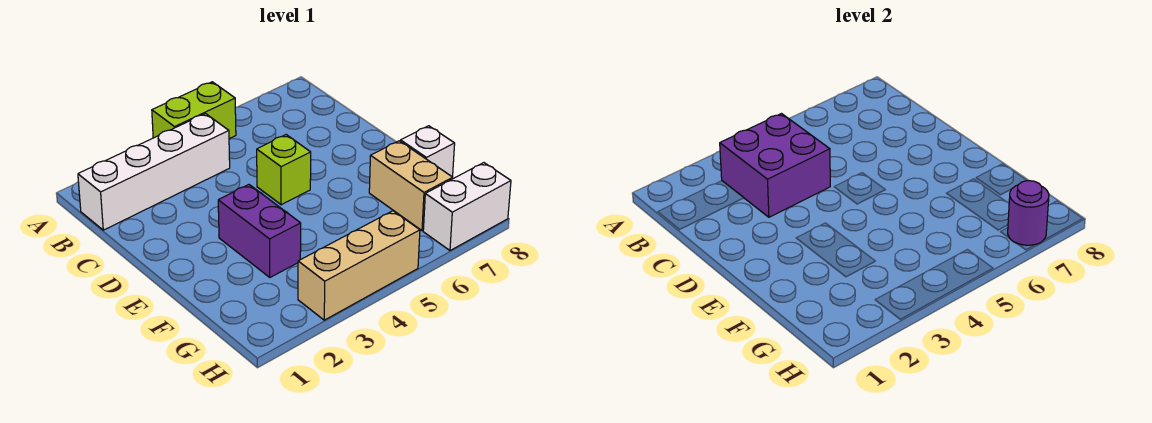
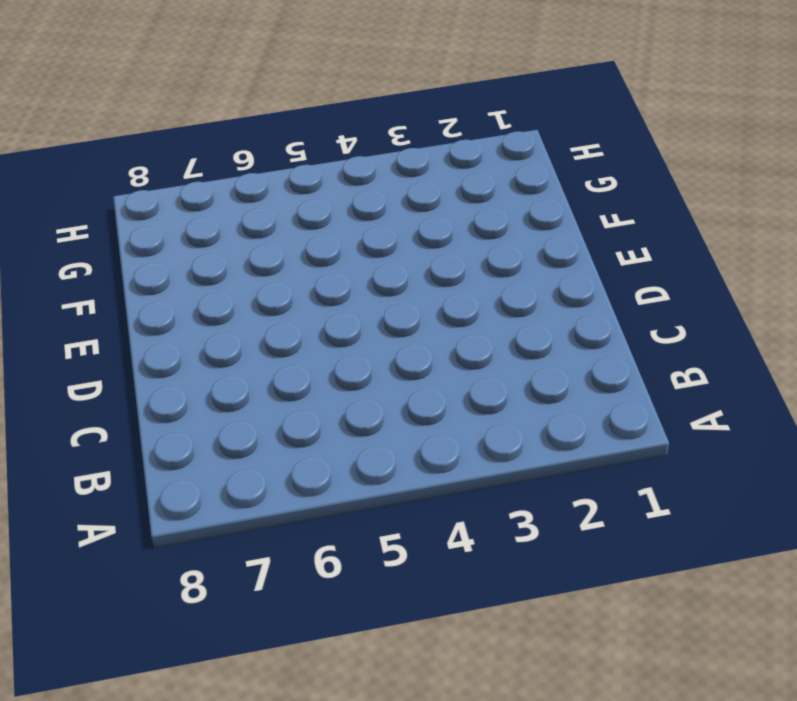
none -> lime 1x2 brick [152,82,236,139]
none -> white 1x4 brick [78,114,230,230]

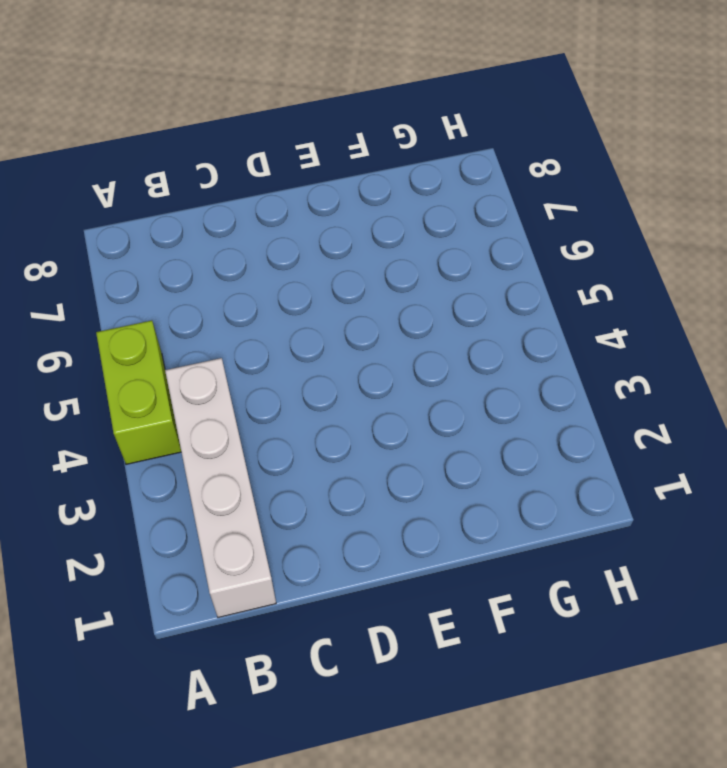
none -> lime 1x1 brick [257,135,311,205]
none -> purple 1x2 brick [218,185,301,277]

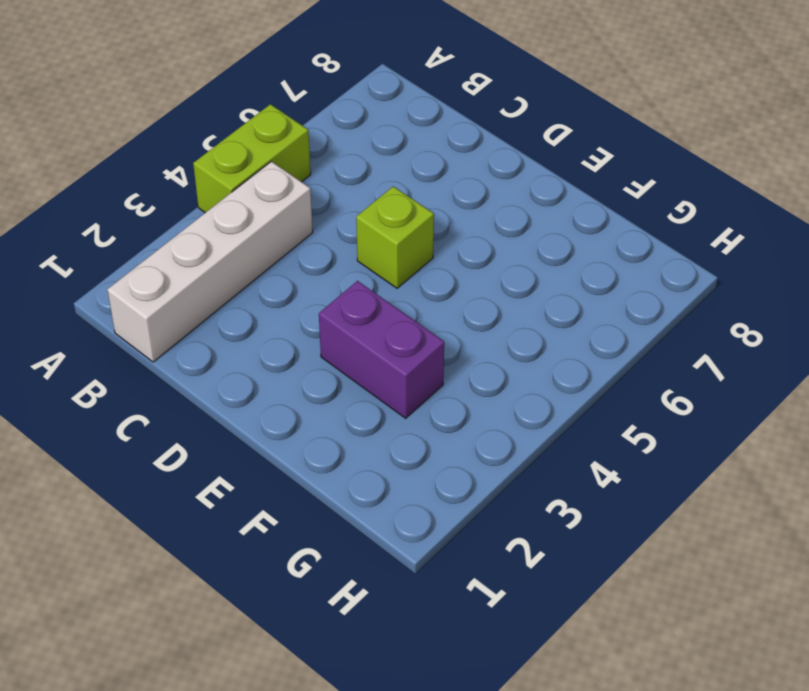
none -> tan 1x2 brick [369,141,453,231]
none -> white 1x1 brick [401,126,455,177]

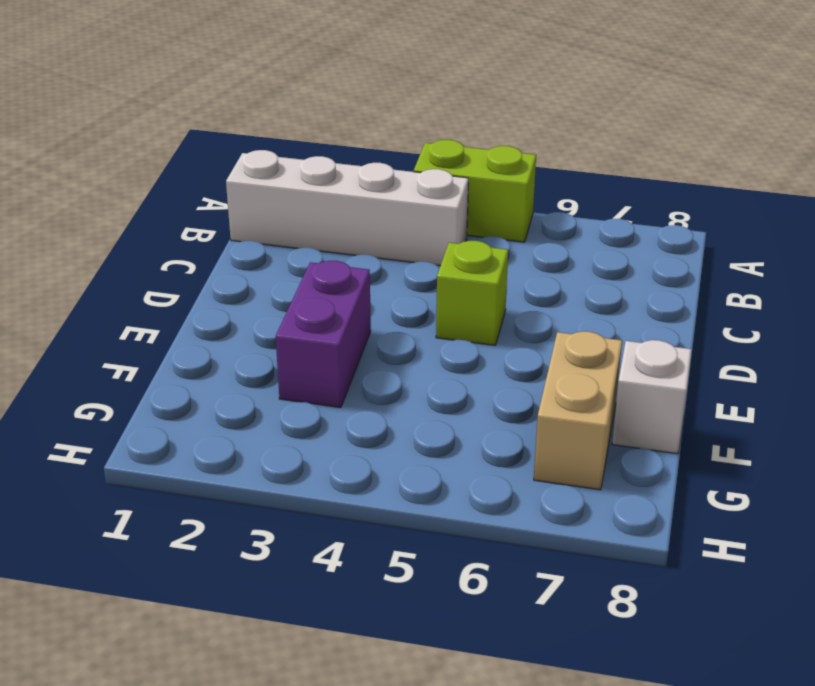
none -> tan 1x3 brick [298,211,420,320]
none -> white 1x2 brick [423,163,511,251]

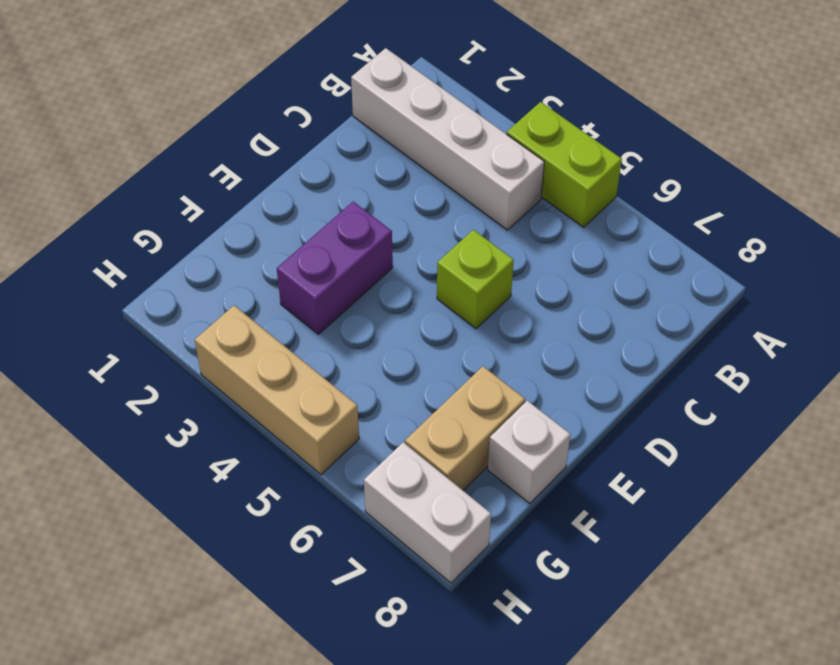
none -> purple 2x2 brick [720,114,830,217]
none -> purple 1x1 round brick [1008,181,1049,245]

